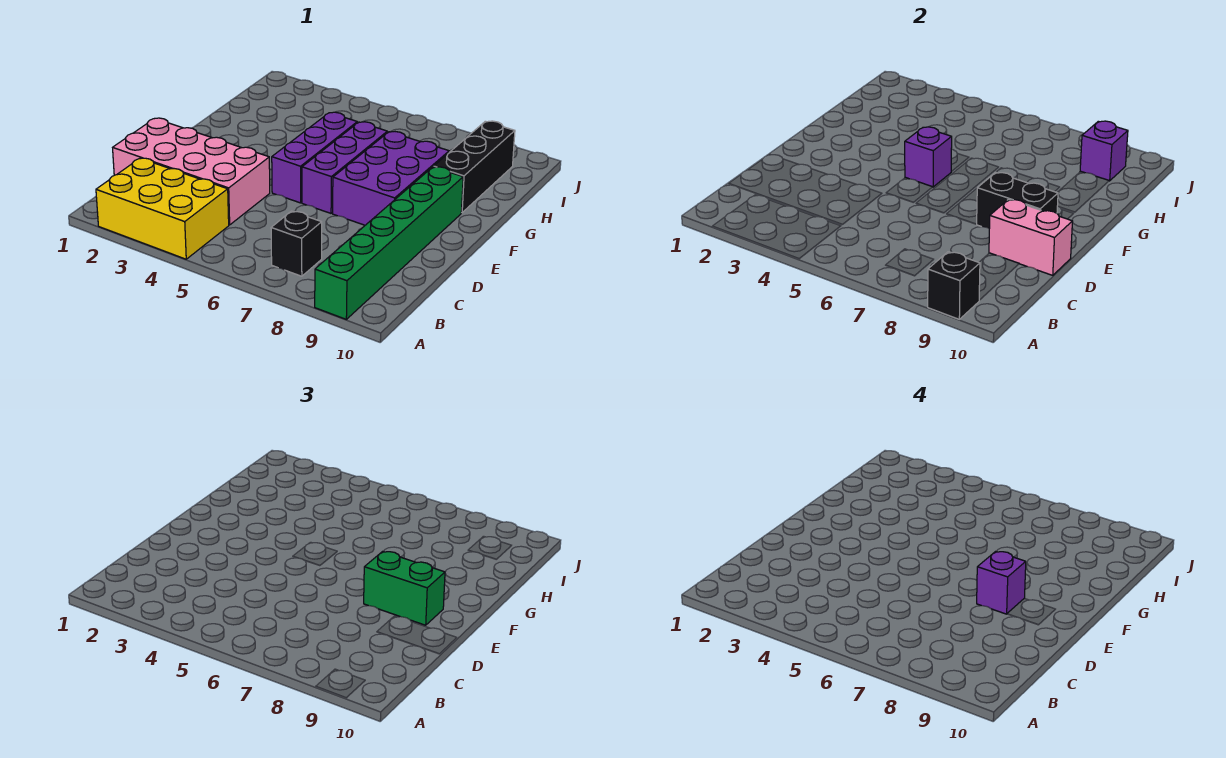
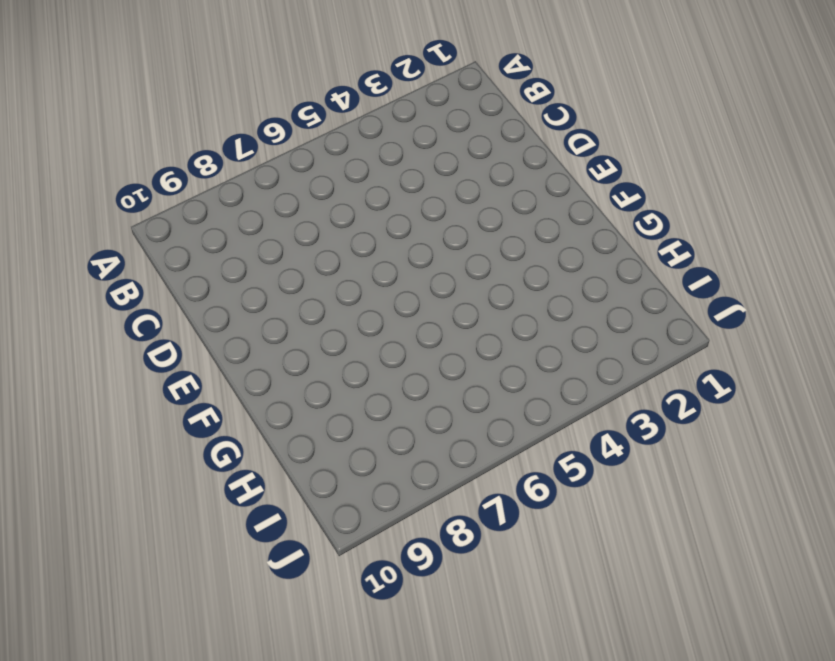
none -> yellow 2x3 brick [96,158,229,259]
none -> green 1x6 brick [315,167,463,319]
none -> black 1x1 brick [271,211,322,276]

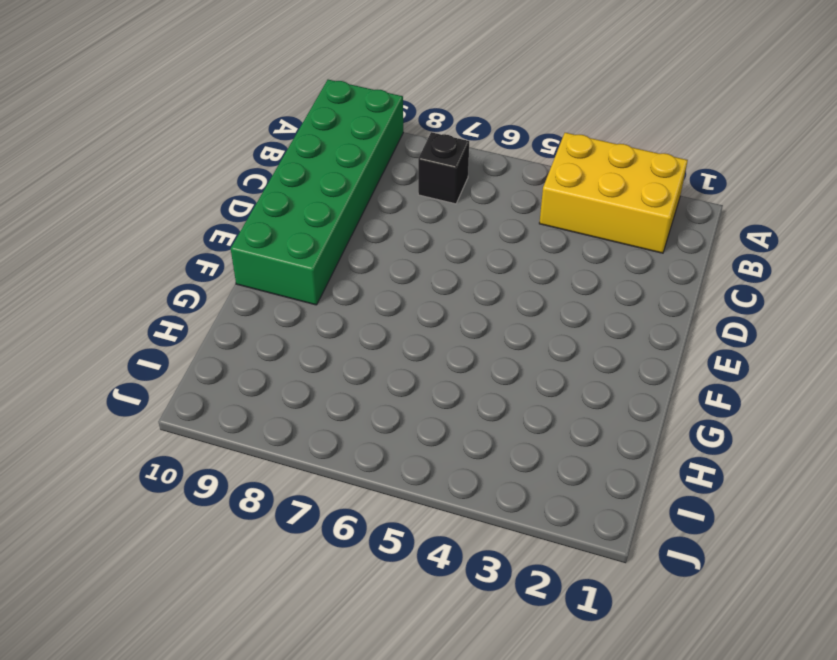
green 2x6 brick [231,80,403,305] -> green 1x6 brick [315,167,463,319]
none -> pink 2x4 brick [113,118,270,225]
none -> purple 1x3 brick [272,112,357,203]
none -> purple 1x3 brick [302,122,387,213]

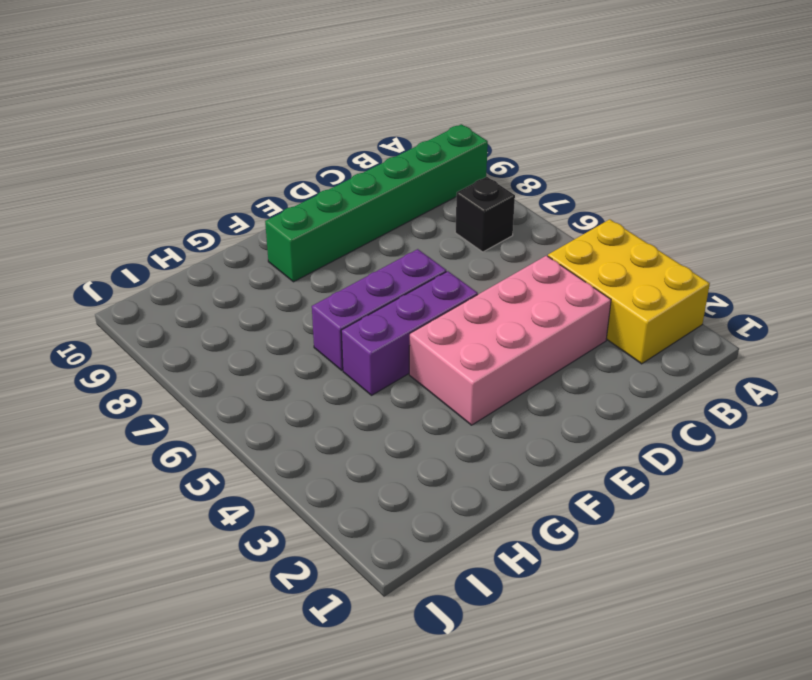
pink 2x4 brick [409,256,611,425] -> pink 2x4 brick turned to [113,118,270,225]
none -> purple 2x3 brick [333,132,449,225]
none -> black 1x3 brick [434,121,515,213]
none -> black 1x1 brick [928,252,980,319]

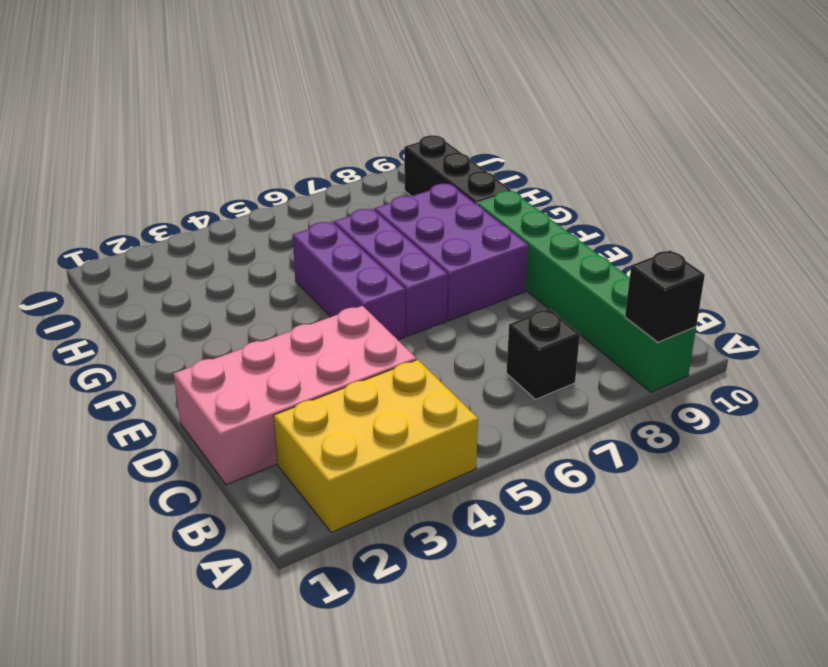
none -> pink 1x2 brick [989,199,1072,275]
none -> black 1x2 brick [977,172,1058,229]
none -> purple 1x1 brick [905,127,952,187]

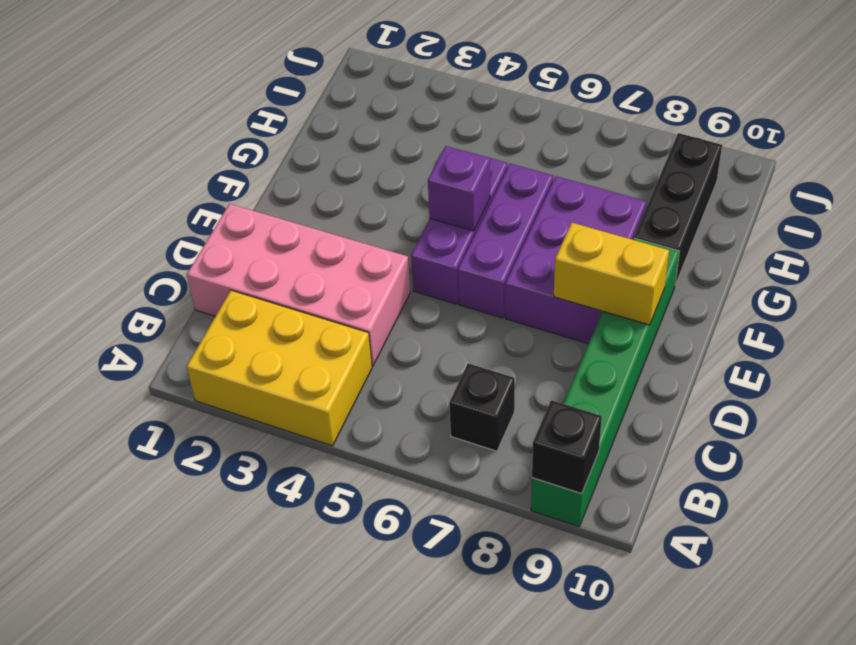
yellow 1x2 brick [554,223,669,325] -> black 1x2 brick [977,172,1058,229]
none -> pink 1x2 brick [989,199,1072,275]
none -> purple 1x1 brick [1080,121,1128,181]
none -> green 1x2 brick [364,551,445,625]

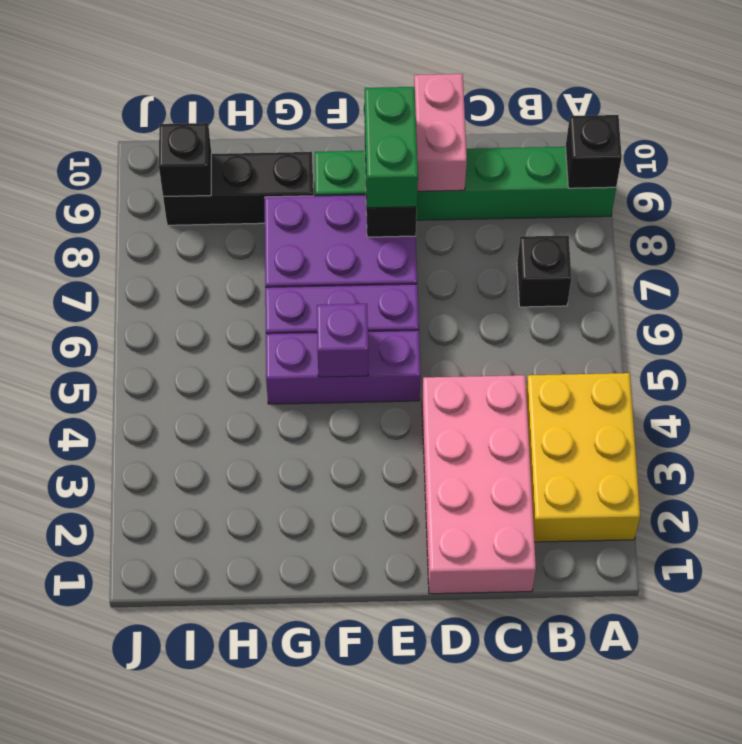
black 1x1 brick [159,123,211,196] -> purple 1x1 brick [1080,121,1128,181]
none -> purple 1x1 brick [977,551,1026,614]

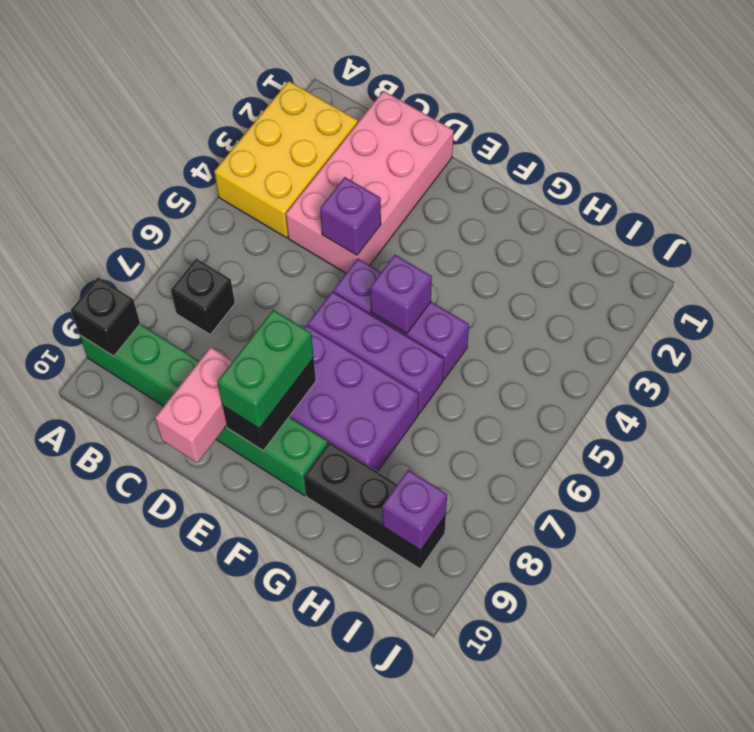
purple 1x1 brick [320,177,381,255] -> purple 1x1 brick moved to [977,551,1026,614]

